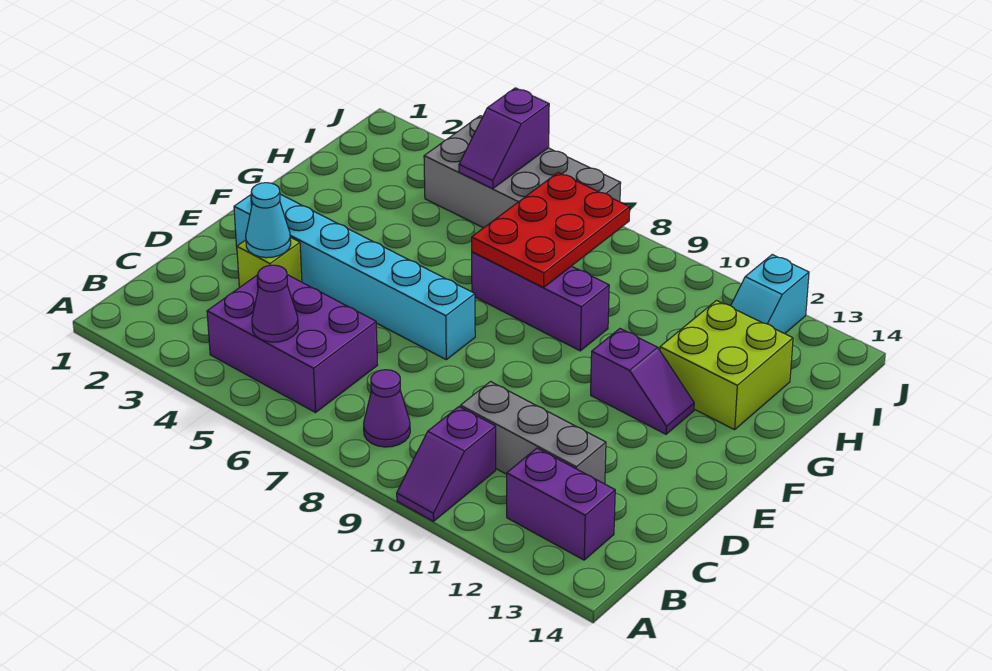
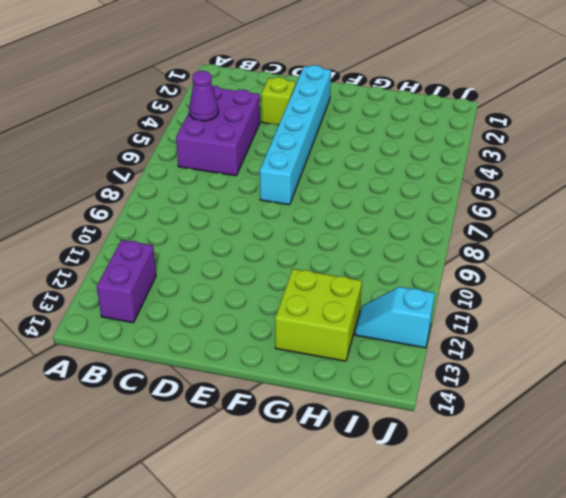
none -> purple 1x2 slope [397,407,496,521]
none -> purple 1x1 cone [364,370,410,447]
none -> grey 1x3 brick [460,382,606,484]

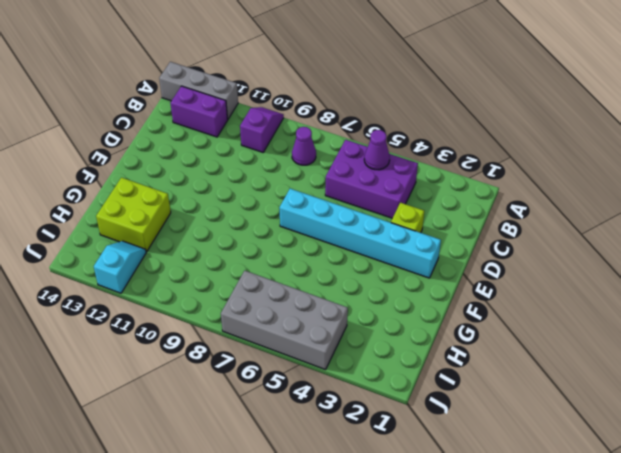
grey 1x3 brick [159,62,238,119] -> grey 1x3 brick moved to [460,382,606,484]
none -> purple 1x2 slope [591,329,694,434]
none -> purple 1x3 brick [472,252,609,351]
none -> cyan 1x1 cone [246,183,291,258]

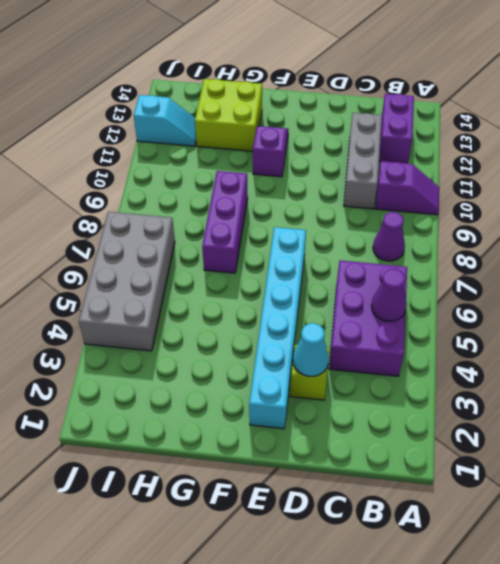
none -> red 2x3 plate [472,173,630,287]
none -> purple 1x2 slope [459,88,549,189]

